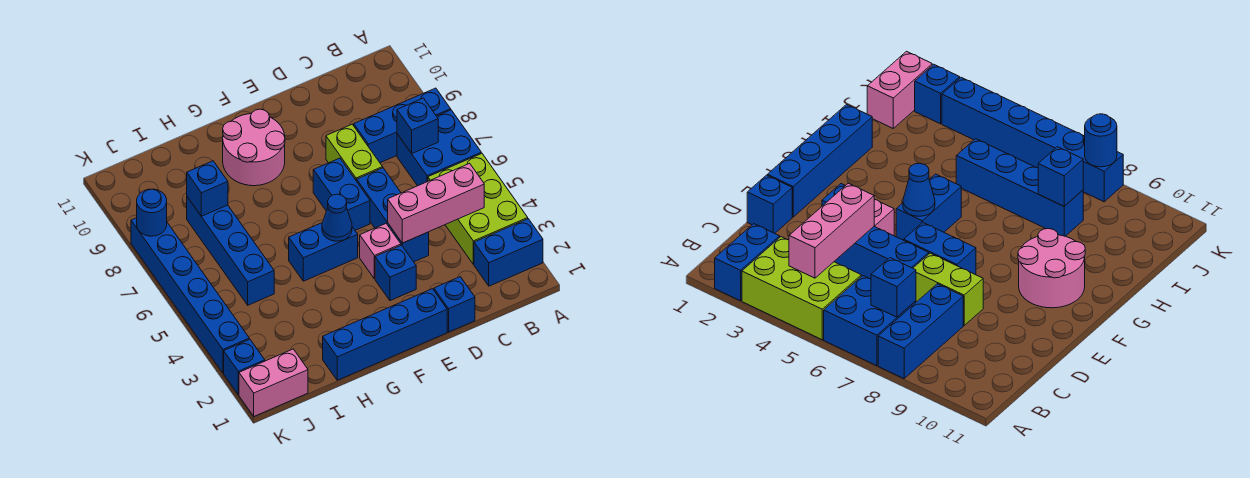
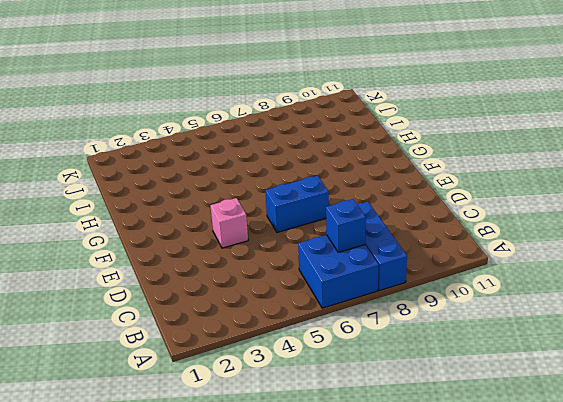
none -> blue 1x2 brick [474,219,543,286]
none -> lime 2x3 brick [428,153,528,264]
none -> blue 1x1 brick [434,277,475,332]

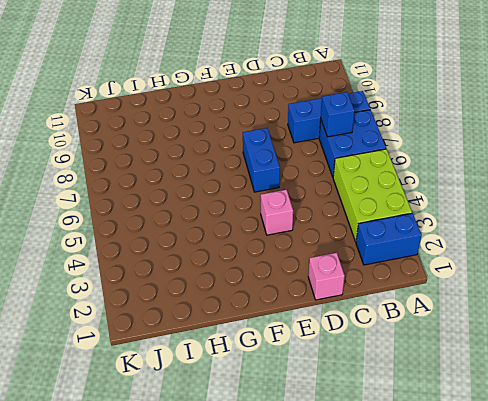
pink 1x1 brick [308,253,345,300] -> blue 1x1 brick [434,277,475,332]
none -> blue 1x3 brick [357,168,429,262]
none -> lime 1x2 brick [326,124,383,181]
none -> blue 1x4 brick [323,289,447,380]

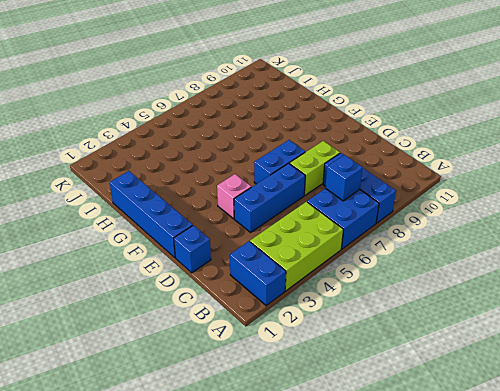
none -> blue 1x1 brick [375,245,416,301]
none -> blue 1x2 brick [289,223,358,281]
none -> pink 2x2 round brick [223,109,285,186]

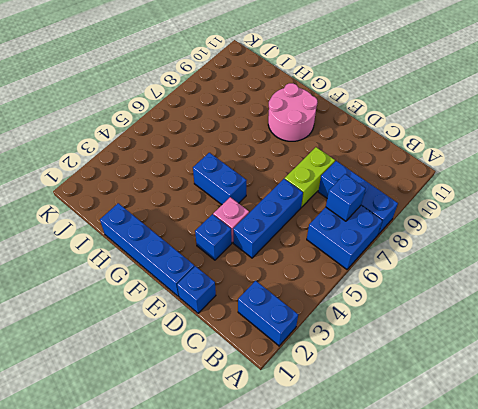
none -> lime 2x3 brick [428,153,528,264]
none -> blue 1x2 brick [313,158,370,230]
none -> blue 1x4 brick [187,197,274,305]

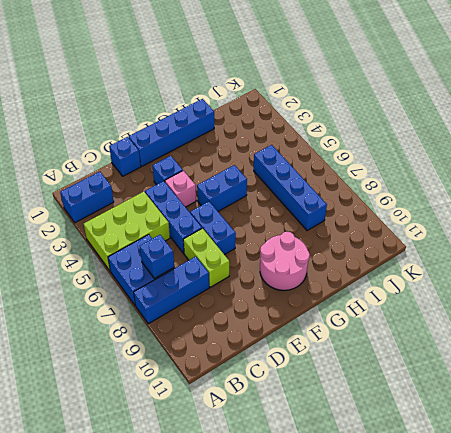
lime 2x3 brick [84,192,170,271] -> lime 2x3 brick turned to [428,153,528,264]
none -> pink 1x2 brick [239,349,308,416]
none -> blue 1x1 brick [224,339,265,395]
none -> blue 1x6 brick [131,218,249,373]

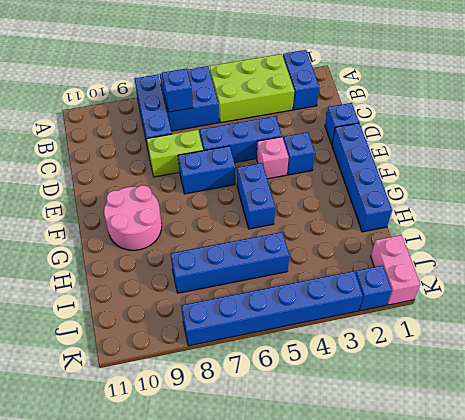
none -> pink 1x3 brick [388,163,484,243]
none -> blue 1x1 cone [322,194,352,241]
none -> blue 1x1 brick [187,161,228,216]

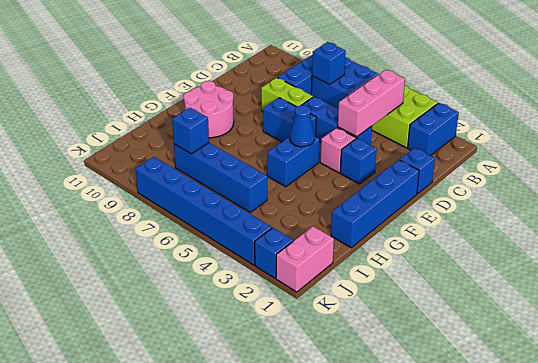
none -> blue 1x1 round brick [137,189,167,236]

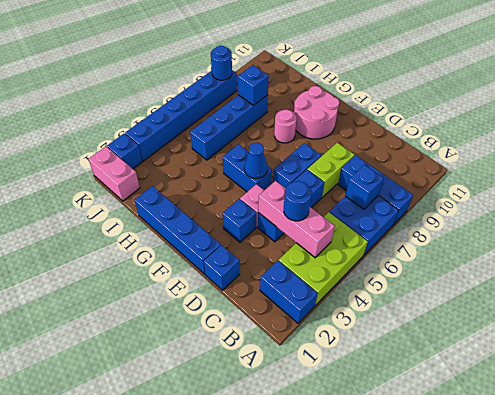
blue 1x1 round brick [284,181,312,221] -> none
pink 1x1 round brick [274,110,297,143] -> none

